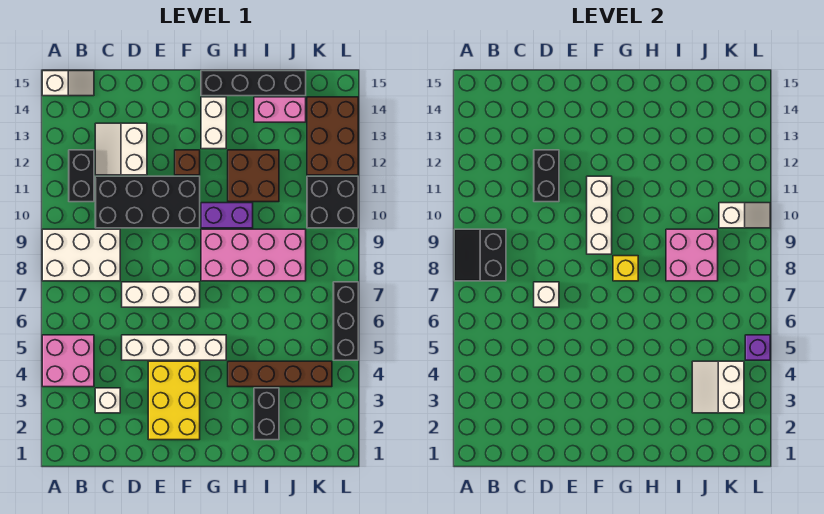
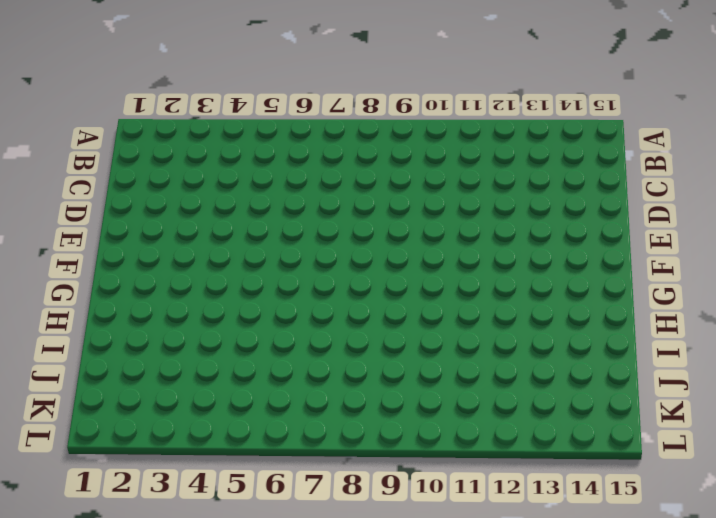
none -> pink 2x2 brick [42,335,94,387]
none -> white 2x3 brick [42,229,120,281]
none -> white 1x2 slope [42,71,94,96]
none -> black 1x2 brick [69,150,94,202]

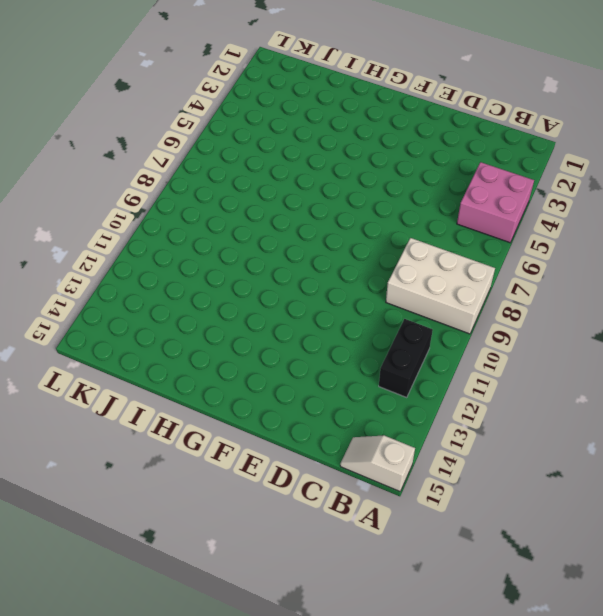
none -> white 1x1 brick [95,388,120,413]
none -> black 2x4 brick [95,176,200,228]
none -> white 2x2 slope [95,123,147,175]
none -> white 1x4 brick [122,335,226,360]

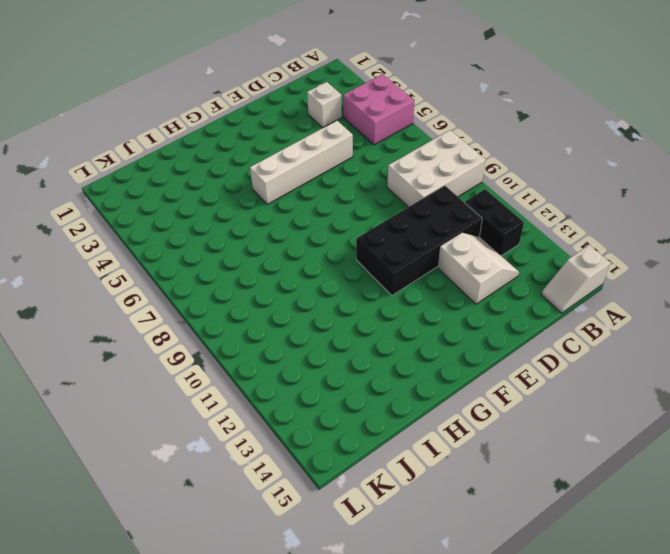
none -> white 1x3 brick [122,282,200,307]
none -> yellow 2x3 brick [148,361,200,440]
none -> brown 1x1 brick [175,150,200,175]
none -> pink 2x4 brick [201,229,306,281]

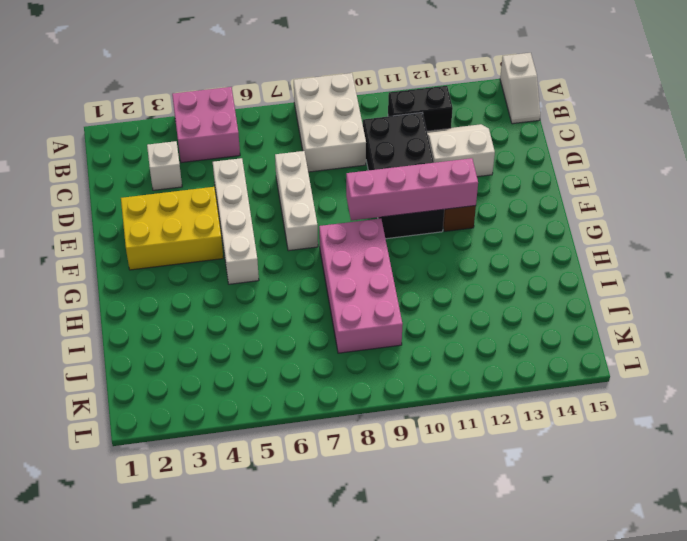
pink 1x4 brick [346,158,478,221] -> white 1x3 brick [587,176,612,254]
none -> purple 1x2 brick [201,203,253,228]
none -> white 1x2 brick [201,97,226,149]
none -> black 1x4 brick [201,71,306,96]
none -> brown 1x4 brick [228,361,332,387]

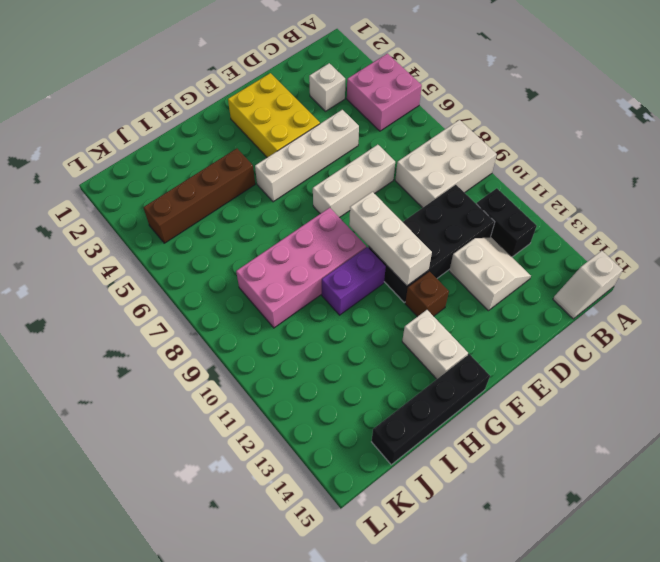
none -> brown 2x2 brick [228,150,279,202]
none -> black 1x2 brick [254,388,279,440]
none -> pink 1x2 brick [254,97,306,122]
none -> black 2x2 brick [307,176,358,228]

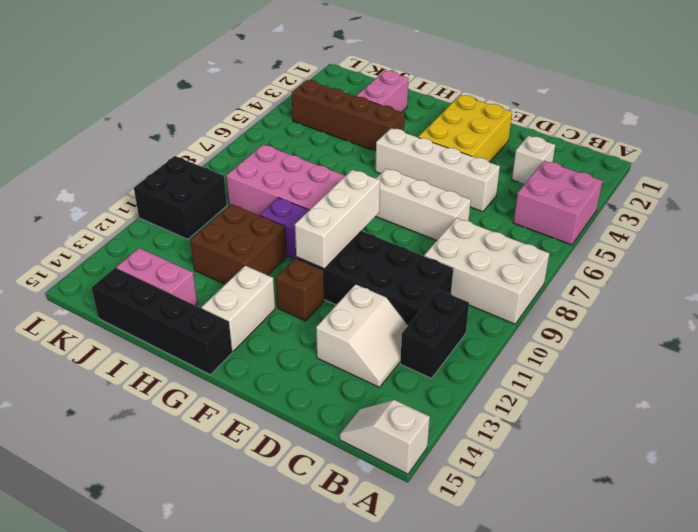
pink 1x2 brick [356,71,409,112] -> black 1x2 brick [254,388,279,440]
none -> brown 2x3 brick [307,97,358,175]
none -> black 1x3 brick [333,282,358,360]
none -> black 2x2 slope [454,229,506,281]
none -> white 1x1 brick [534,282,559,307]

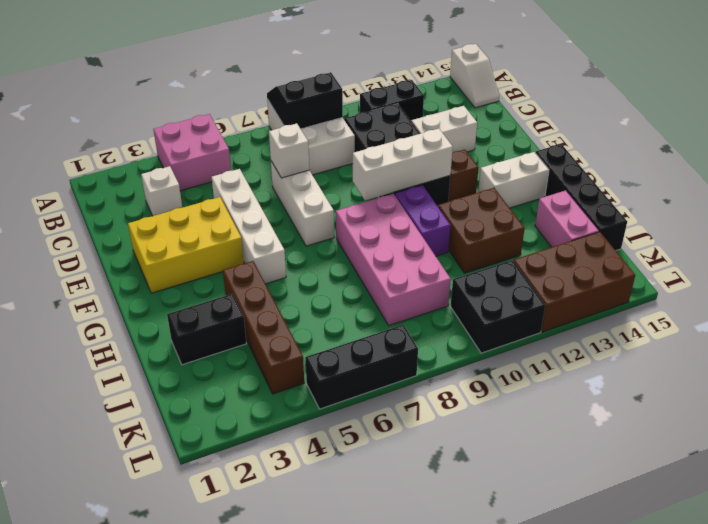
none -> black 1x2 brick [534,150,559,202]
none -> yellow 1x1 brick [613,256,638,281]
none -> pink 2x2 brick [666,229,718,281]
none -> white 2x2 slope [692,361,744,413]

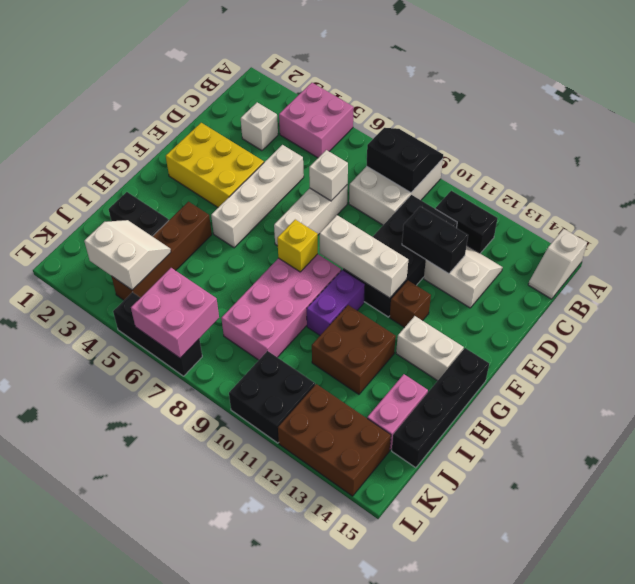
pink 2x2 brick [131,268,219,358] -> pink 2x2 brick moved to [666,229,718,281]
none -> white 1x2 slope [719,203,770,228]
none -> purple 1x1 brick [745,335,770,360]

